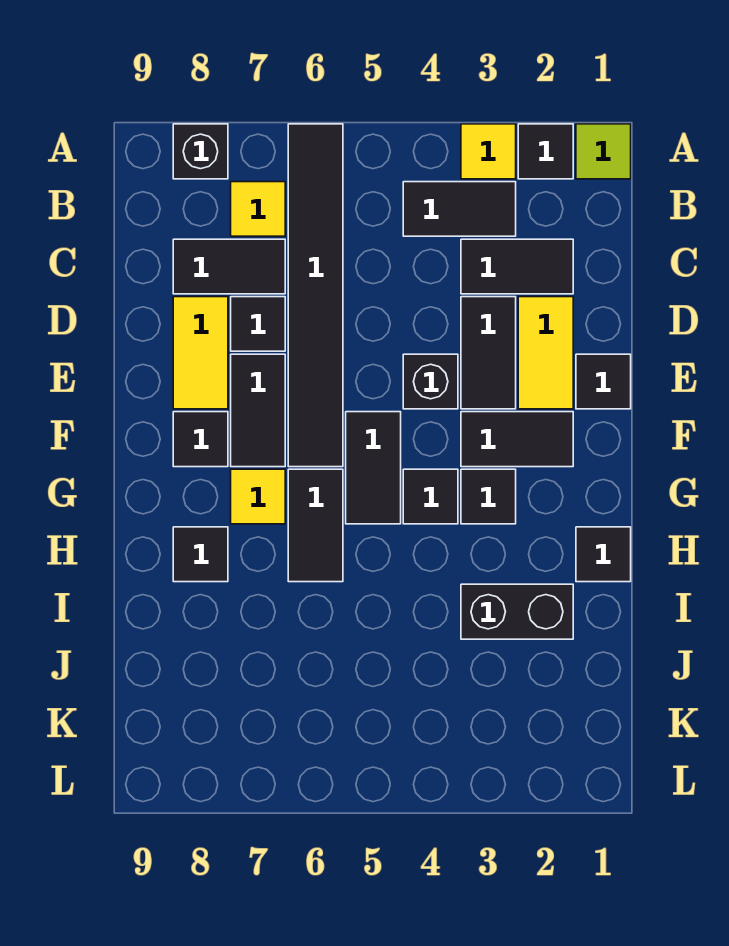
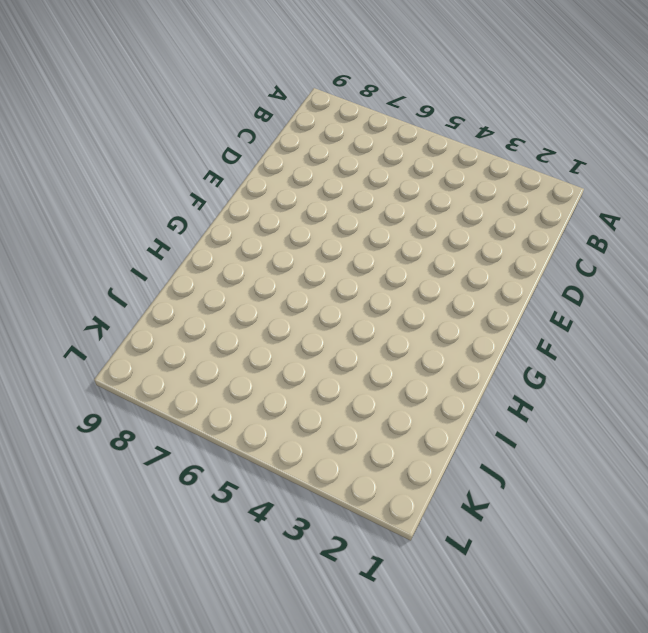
none -> lime 1x1 tile [576,124,631,179]
none -> black 1x1 tile [518,124,573,179]
none -> yellow 1x1 tile [461,124,516,179]

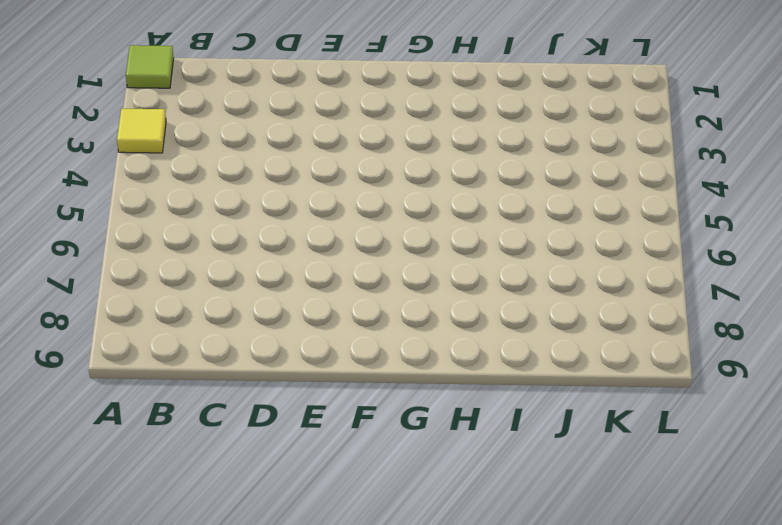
none -> black 1x1 tile [518,124,573,179]
none -> black 1x6 tile [288,124,343,467]
none -> black 1x1 brick [173,124,228,179]

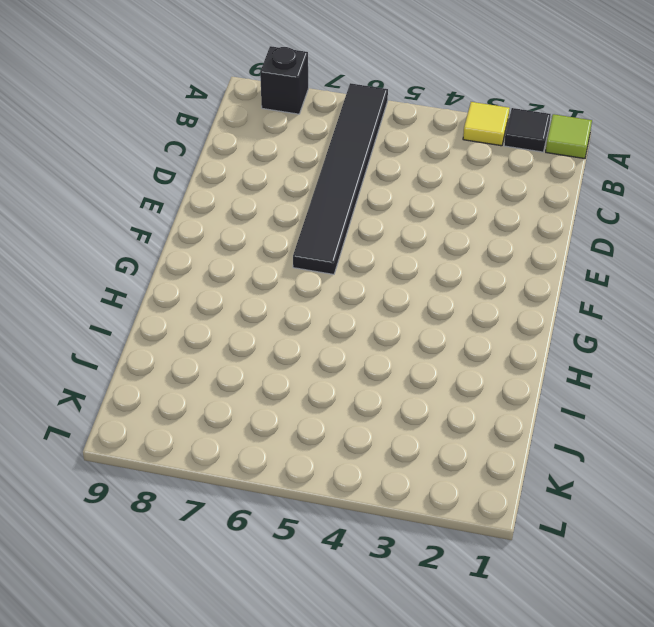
none -> black 1x2 tile [403,182,516,236]
none -> yellow 1x1 tile [231,182,285,236]
none -> black 1x2 tile [461,239,573,294]

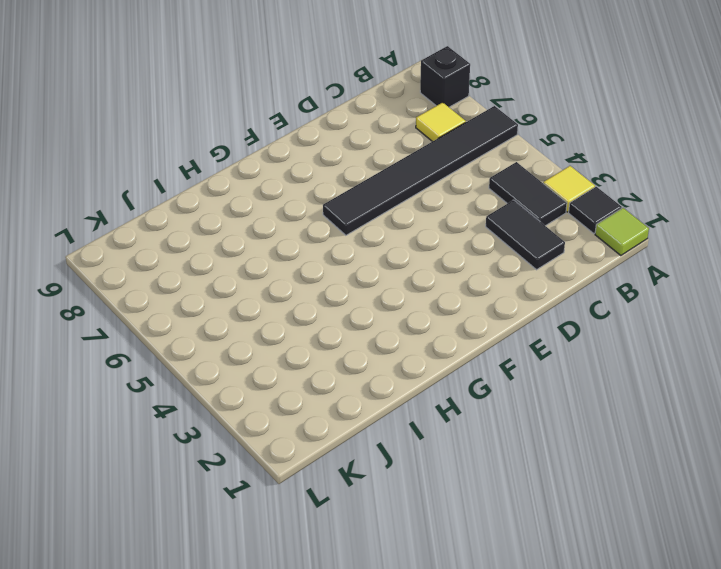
none -> black 1x2 tile [173,239,285,294]
none -> yellow 1x2 tile [518,297,573,409]
none -> black 1x2 tile [461,297,516,409]

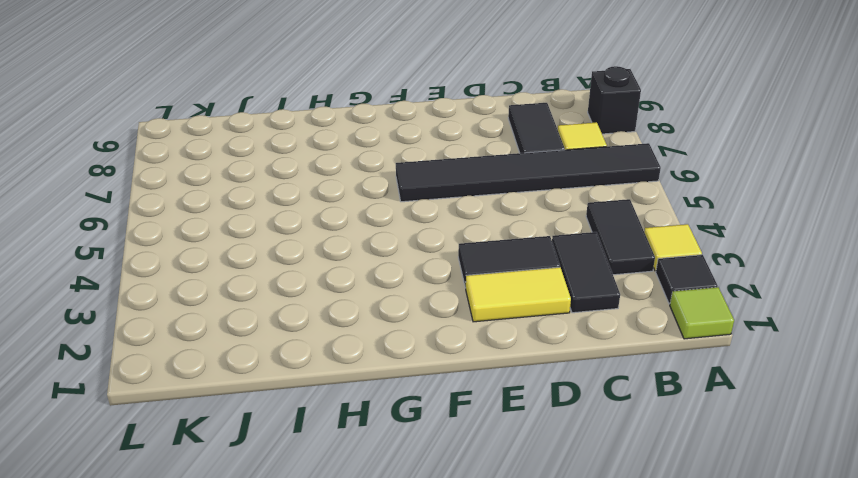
none -> black 1x1 tile [231,297,285,351]
none -> yellow 1x2 tile [173,297,228,409]
none -> black 1x1 tile [576,354,631,409]

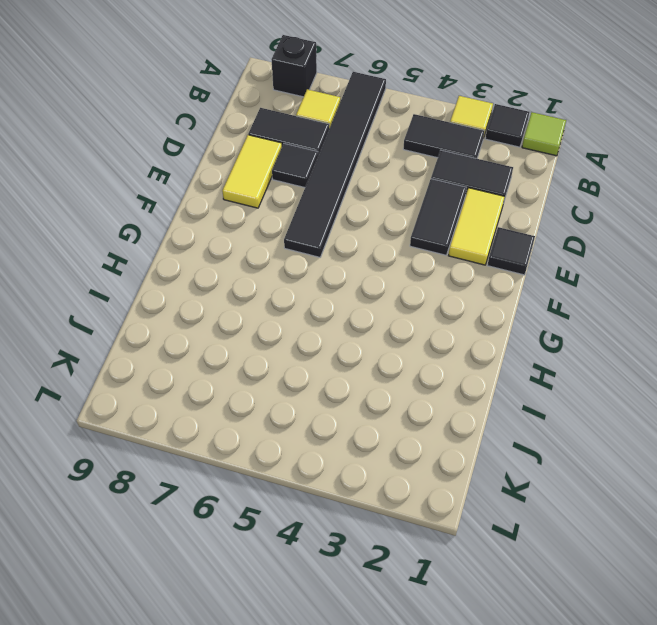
none -> black 1x1 brick [403,354,458,409]
none -> black 1x2 tile [231,354,285,467]
none -> black 1x2 tile [461,412,573,467]

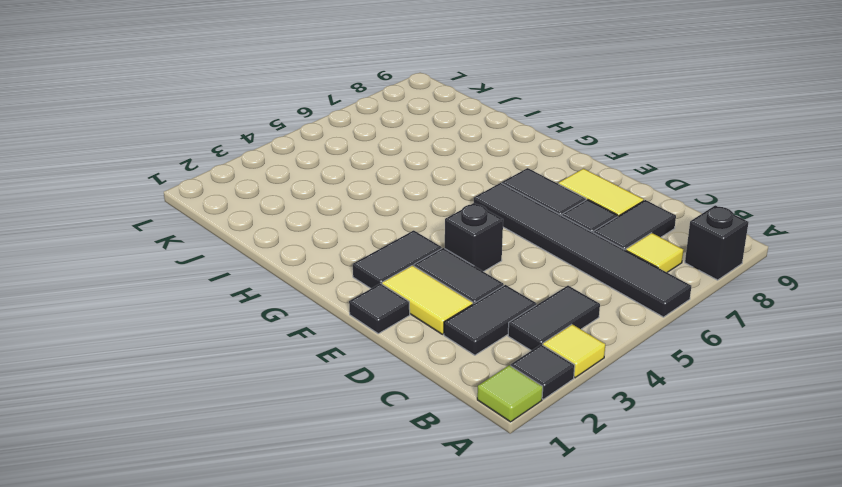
none -> black 1x2 tile [346,412,401,524]
none -> black 1x1 tile [173,412,228,467]
none -> black 1x1 tile [461,469,516,524]

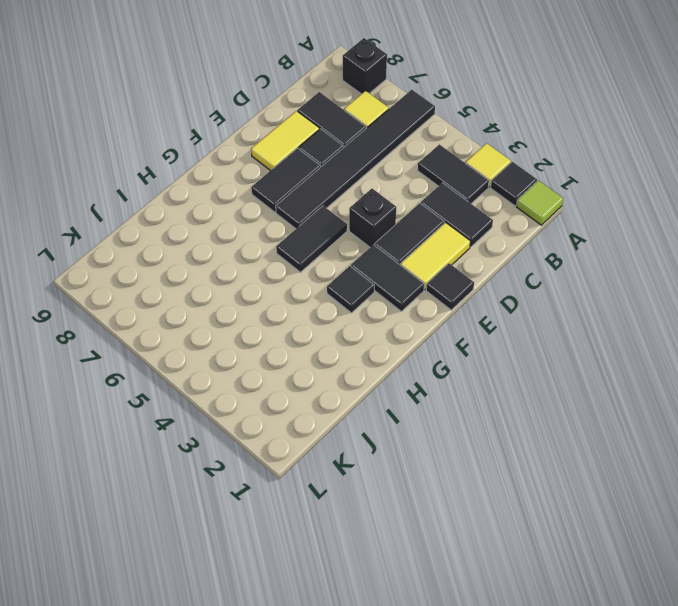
none -> black 1x1 tile [173,412,228,467]
none -> black 1x1 tile [403,469,458,524]
none -> black 1x2 tile [288,469,343,582]

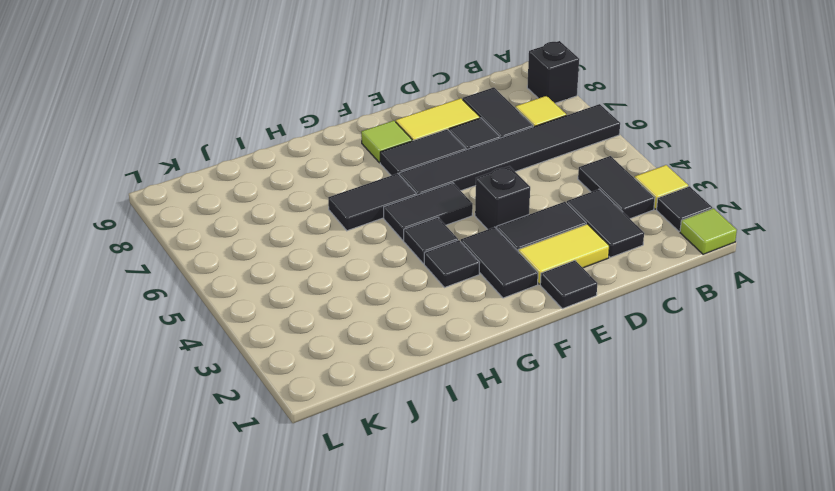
lime 1x1 tile [361,121,412,163] -> black 1x1 tile [173,412,228,467]
none -> yellow 1x1 tile [231,469,285,524]
none -> black 1x1 tile [576,527,631,582]
none -> black 1x1 tile [173,527,228,582]

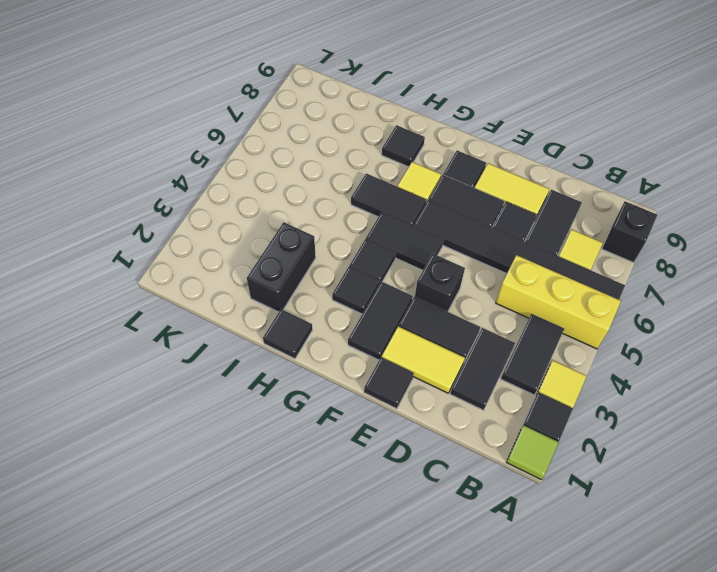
yellow 1x3 brick [496,255,621,349] -> none

